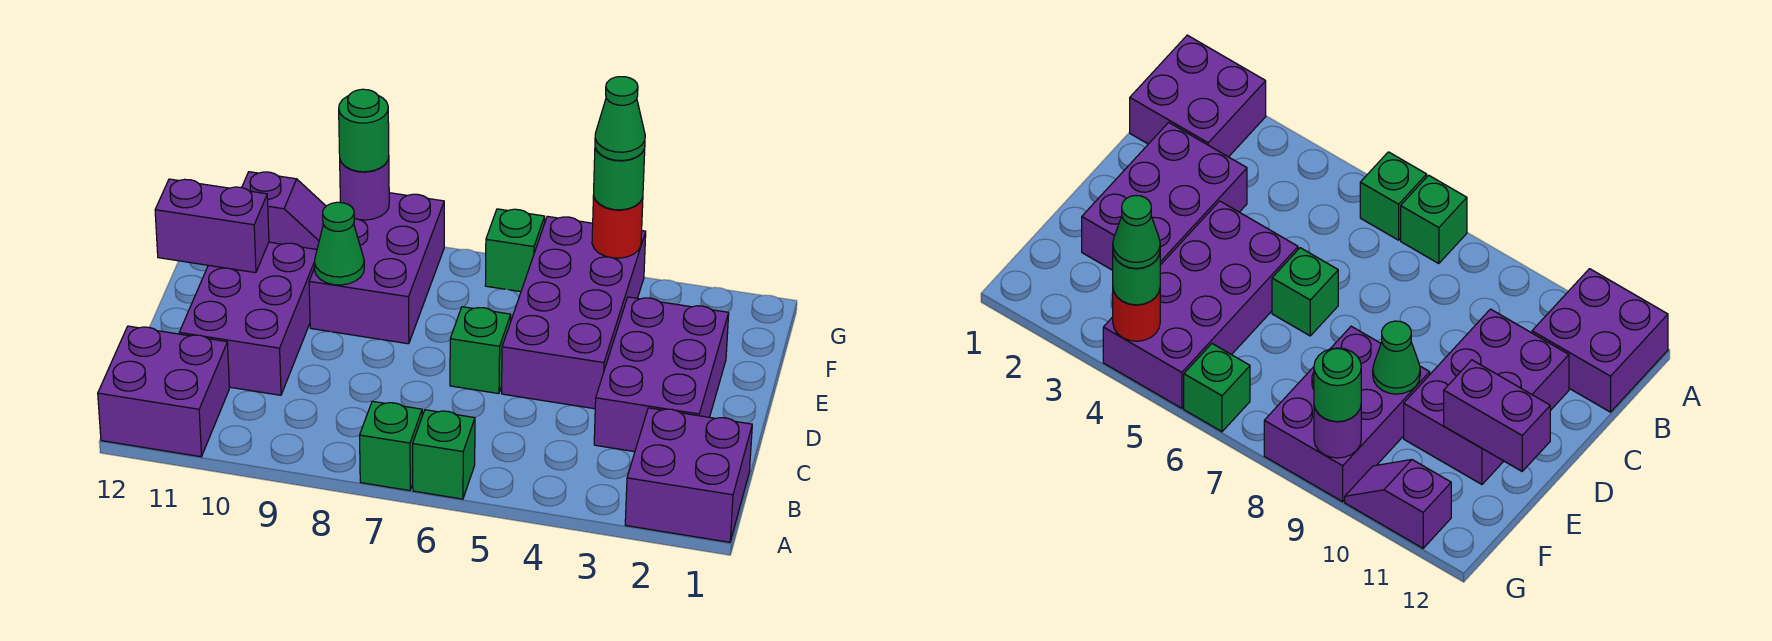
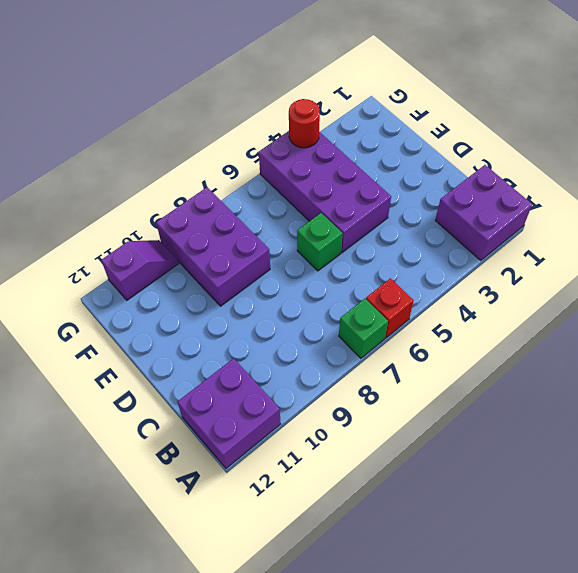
red 1x1 brick [366,278,414,338] -> green 1x1 brick [413,410,475,499]
none -> purple 2x3 brick [594,297,729,452]
none -> purple 2x3 brick [179,242,317,395]
none -> green 1x1 brick [485,209,545,292]

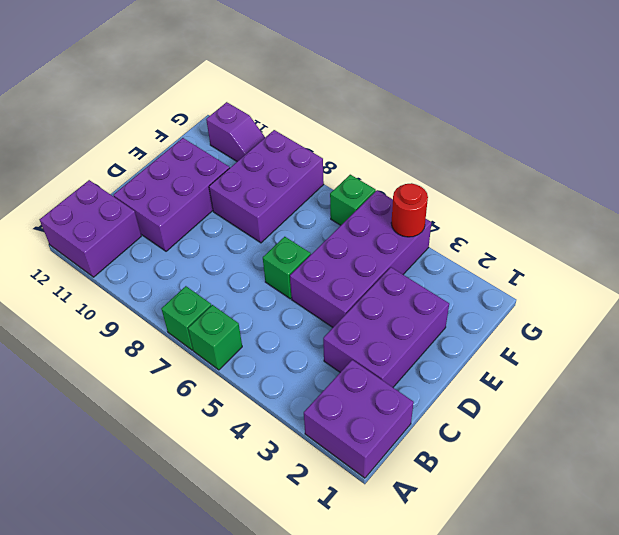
none -> green 1x1 cone [314,202,364,285]
none -> purple 1x2 brick [155,179,269,273]
none -> purple 1x1 round brick [340,158,389,220]

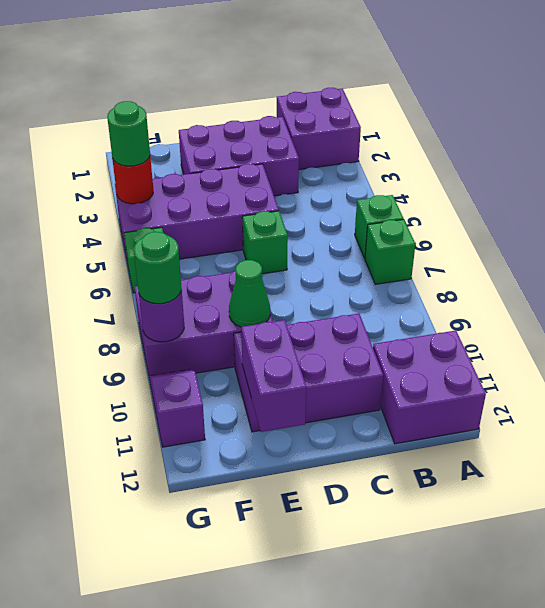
none -> green 1x1 cone [595,77,645,161]

